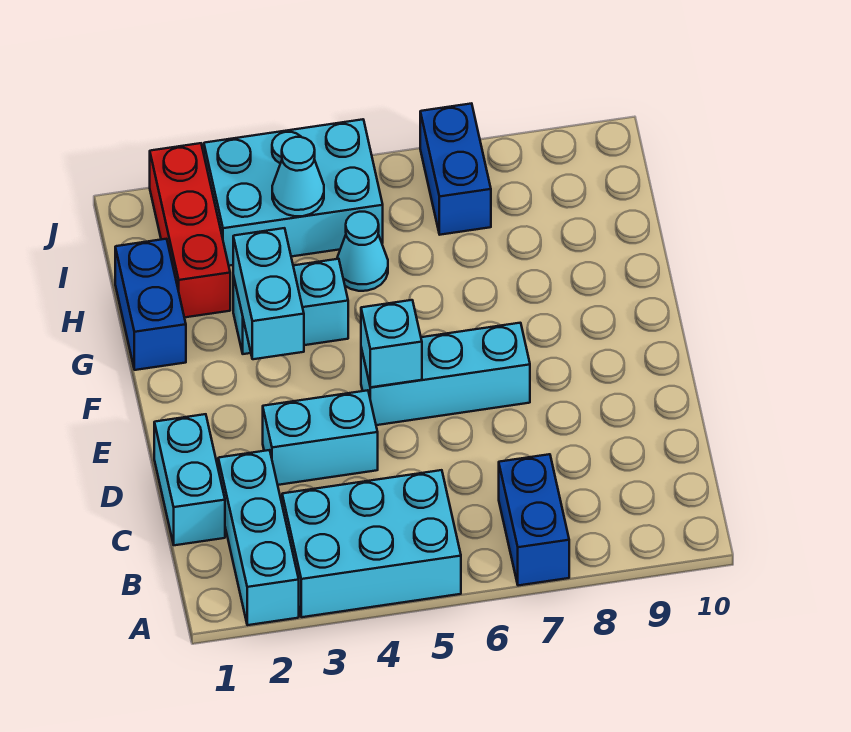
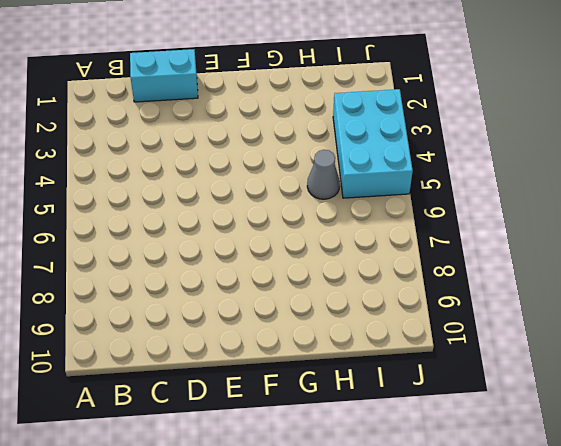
grey 1x1 cone [307,150,340,199] -> cyan 1x1 cone [337,212,388,291]
none -> cyan 1x3 brick [218,450,299,625]
none -> cyan 2x3 brick [282,470,461,617]
none -> blue 1x2 brick [499,454,569,586]

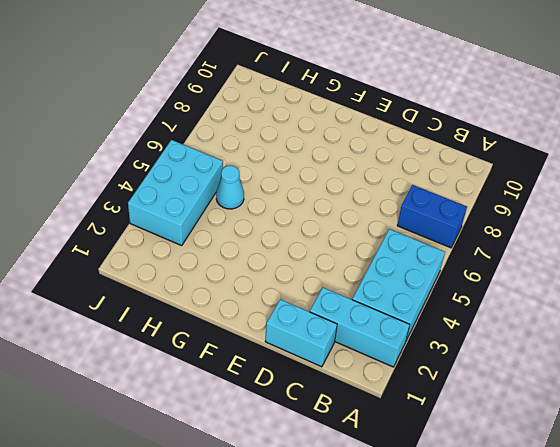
none -> cyan 1x2 brick [263,390,378,485]
none -> cyan 1x3 brick [361,323,530,425]
none -> blue 1x2 brick [115,239,186,370]

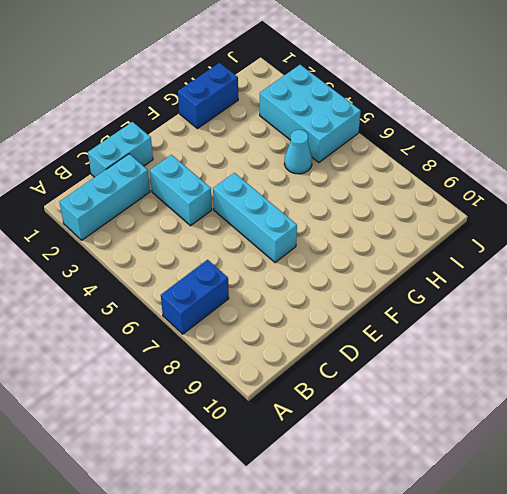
none -> cyan 2x3 brick [282,470,461,617]
none -> cyan 1x2 brick [233,259,348,354]
none -> red 1x3 brick [150,143,230,318]

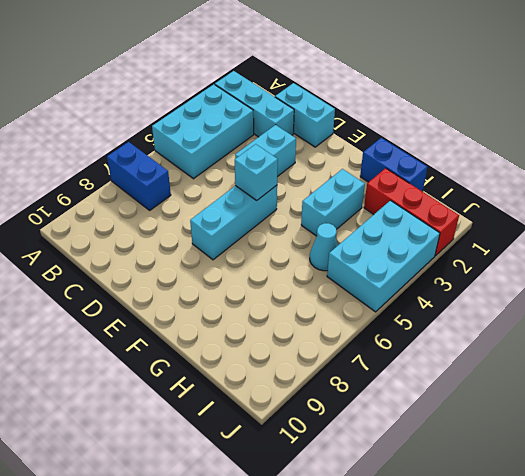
none -> blue 1x2 brick [420,103,491,235]
none -> cyan 1x2 brick [233,228,304,359]
none -> cyan 1x1 cone [272,137,324,216]

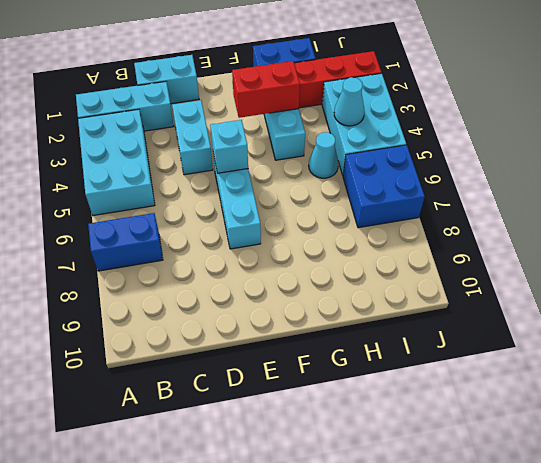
red 1x2 brick [232,61,300,118] -> cyan 1x2 brick [233,228,304,359]
blue 2x2 brick [343,145,425,228] -> blue 1x2 brick [420,103,491,235]

